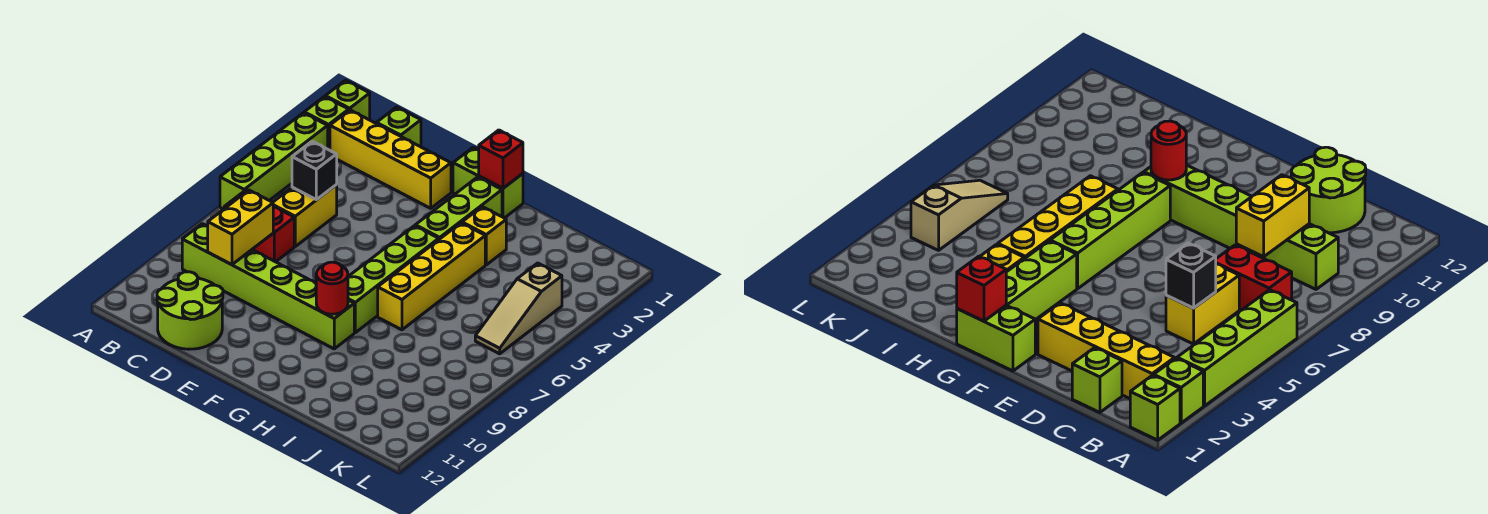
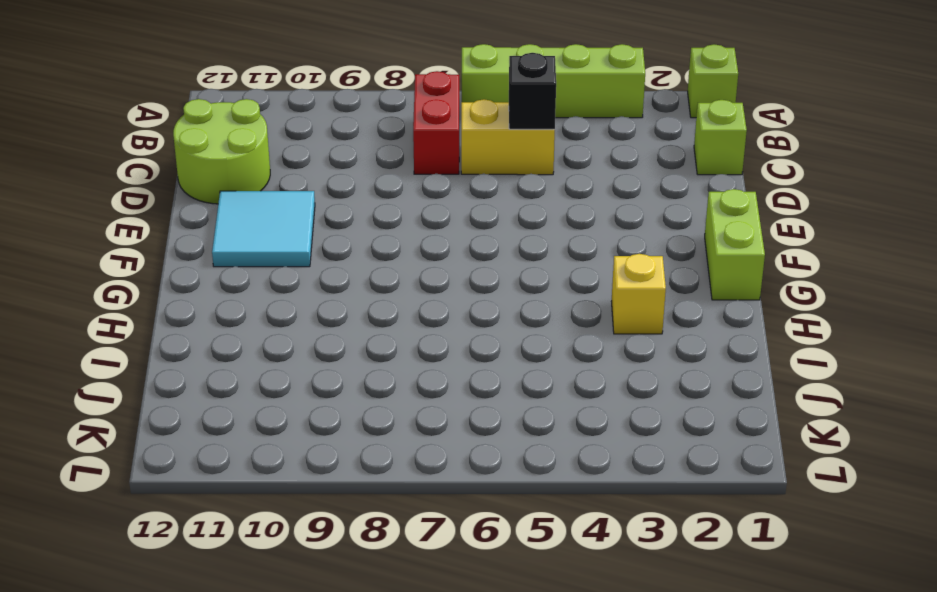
cyan 2x2 tile [212,191,315,267] -> none
none -> lime 1x1 brick [304,97,349,150]
none -> yellow 1x4 brick [330,110,451,208]
none -> lime 1x6 brick [182,224,354,349]

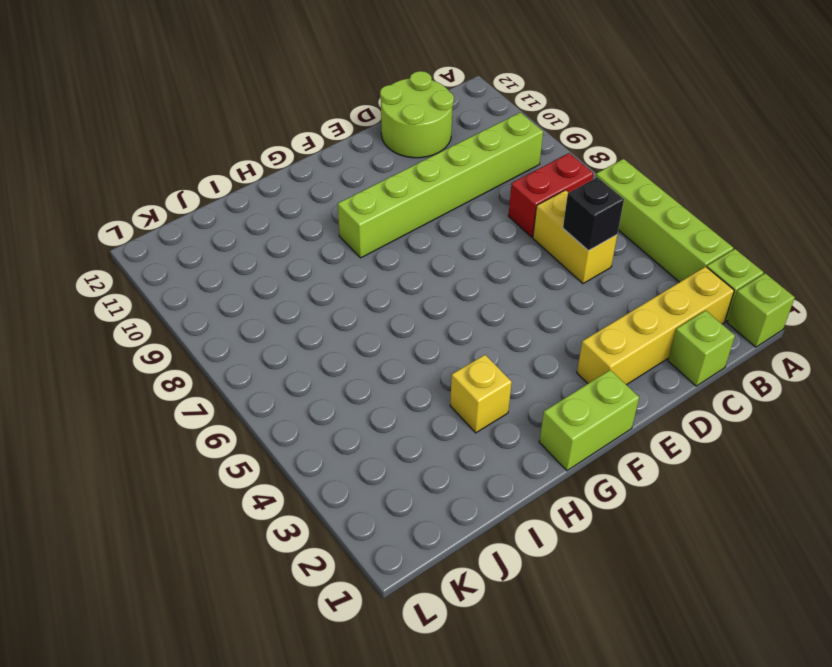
none -> lime 1x3 brick [415,177,502,239]
none -> lime 1x4 brick [348,226,439,333]
none -> yellow 1x4 brick [378,223,485,330]

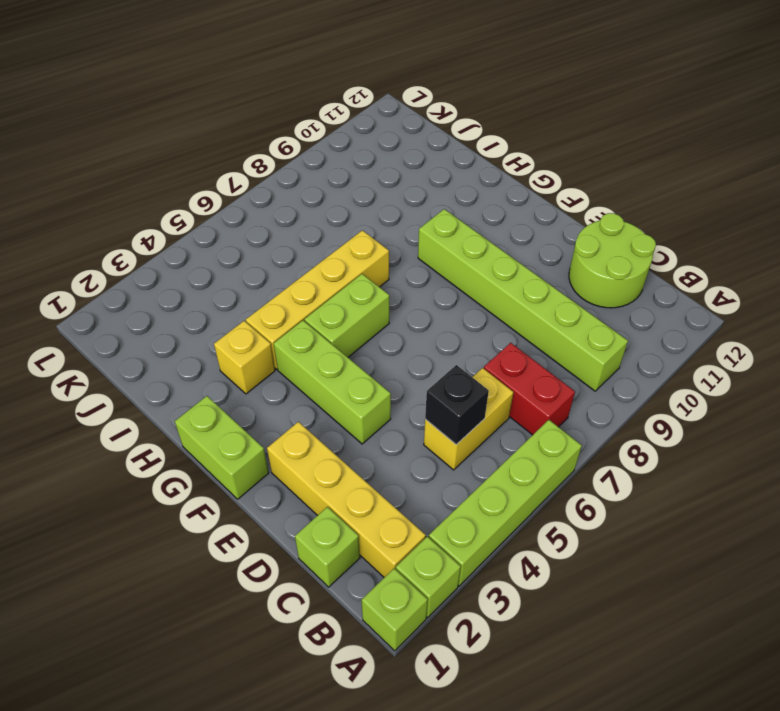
lime 1x3 brick [274,320,391,444] -> lime 1x3 brick turned to [415,177,502,239]
lime 1x2 brick [305,274,389,357] -> lime 1x4 brick [348,226,439,333]
none -> tan 1x3 slope [475,263,562,354]
none -> yellow 1x2 brick [208,190,273,265]
none -> red 1x1 brick [479,130,523,188]

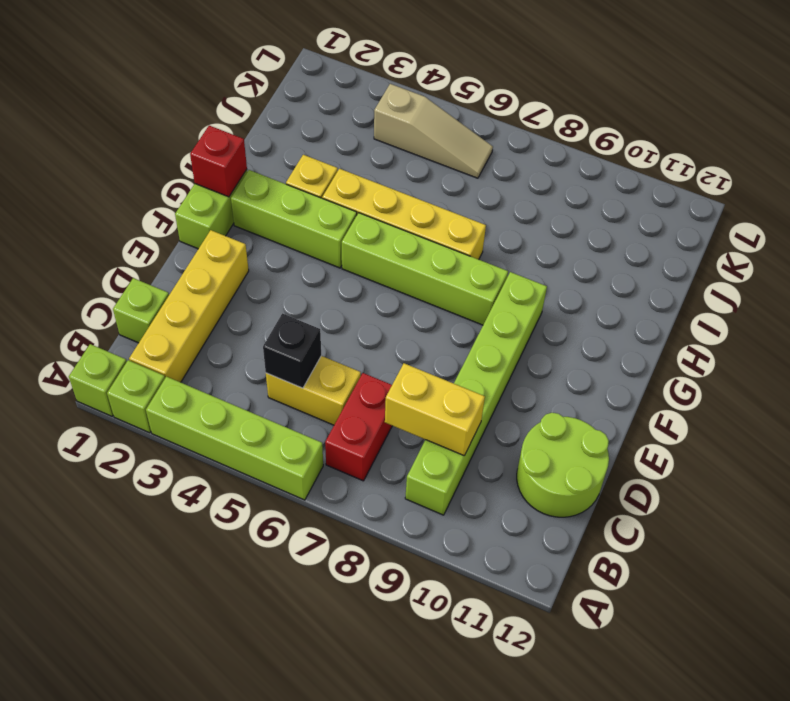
none -> red 1x1 round brick [316,262,348,314]

